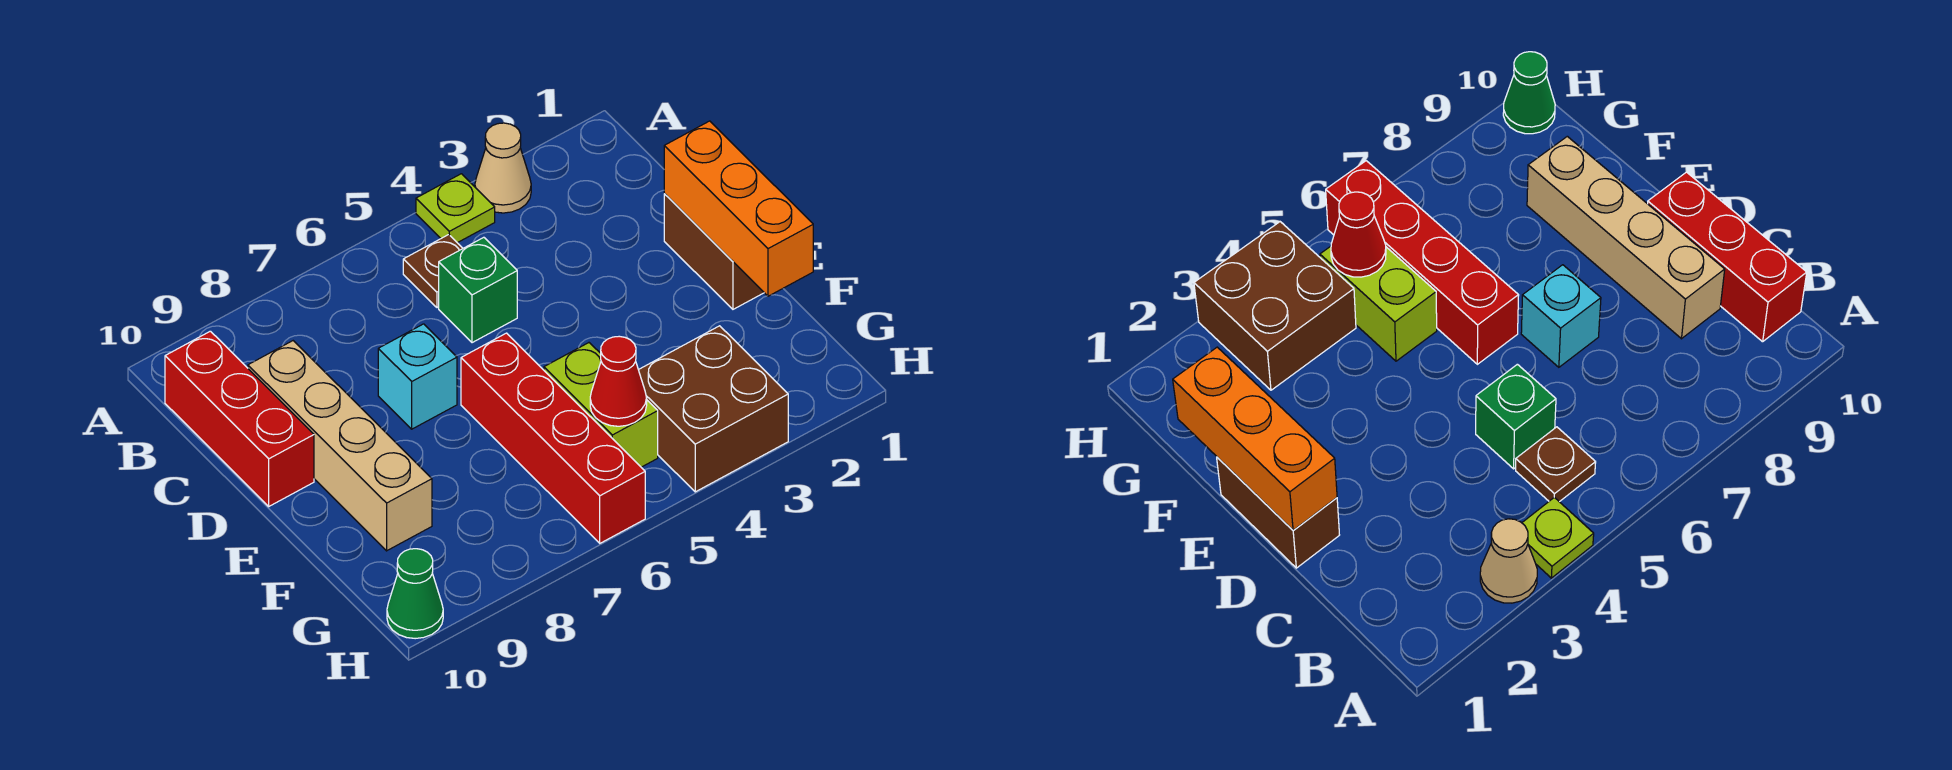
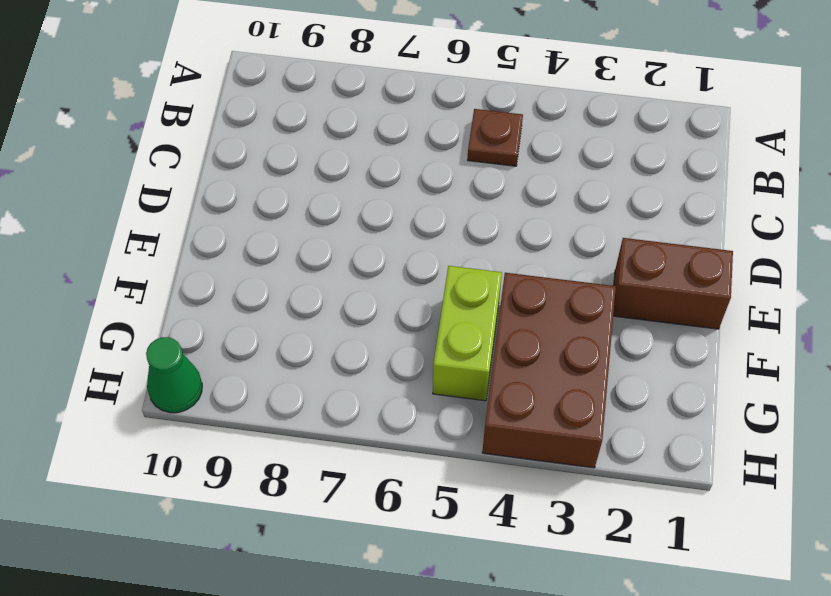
brown 1x2 brick [613,238,733,329] -> brown 1x2 brick turned to [664,194,764,309]
brown 2x3 brick [482,273,616,468] -> brown 2x2 brick [639,326,788,492]
none -> tan 1x1 cone [475,123,531,213]
none -> lime 1x1 plate [416,174,495,243]
none -> red 1x3 brick [165,331,314,506]

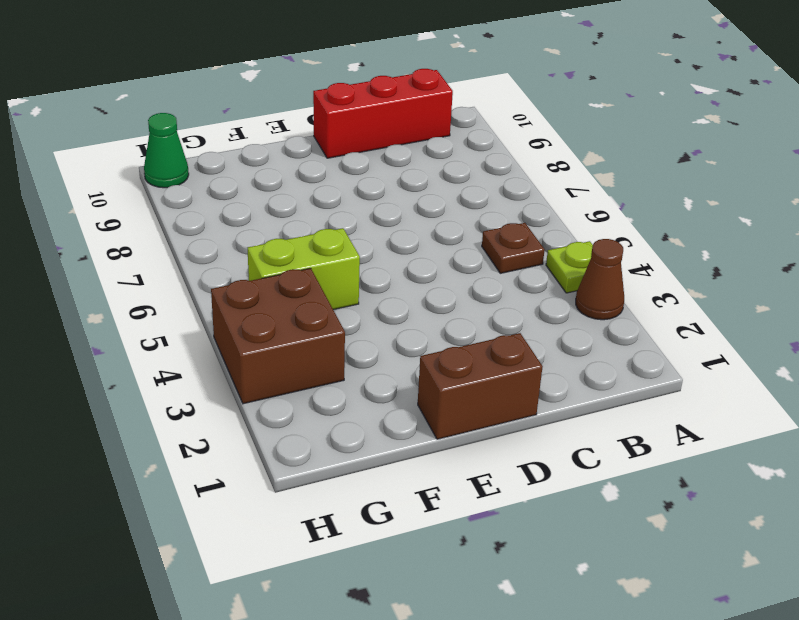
brown 1x1 cone [576,239,624,320] -> tan 1x1 cone [475,123,531,213]
none -> green 1x1 brick [439,237,517,343]
none -> tan 1x4 brick [248,341,432,551]
none -> cyan 1x1 brick [378,324,457,429]

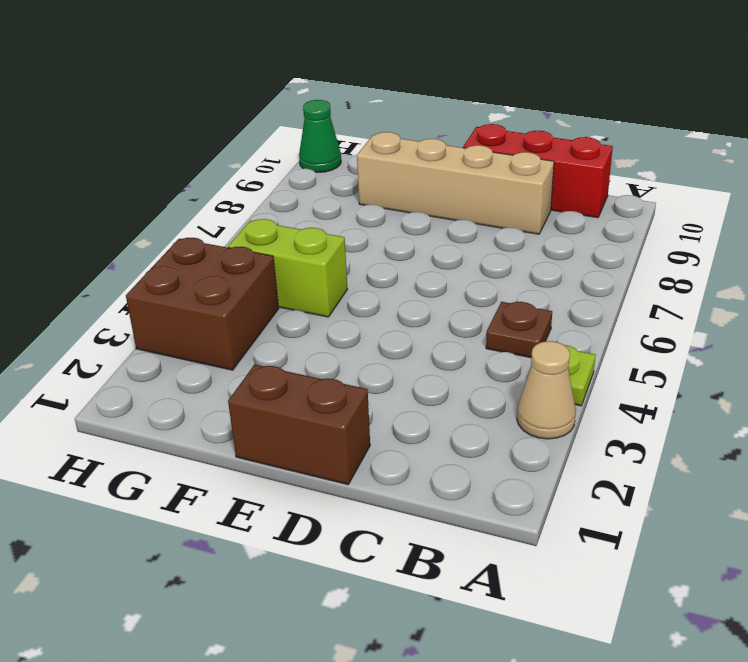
none -> green 1x1 brick [439,237,517,343]
none -> cyan 1x1 brick [378,324,457,429]
none -> red 1x4 brick [461,333,645,543]

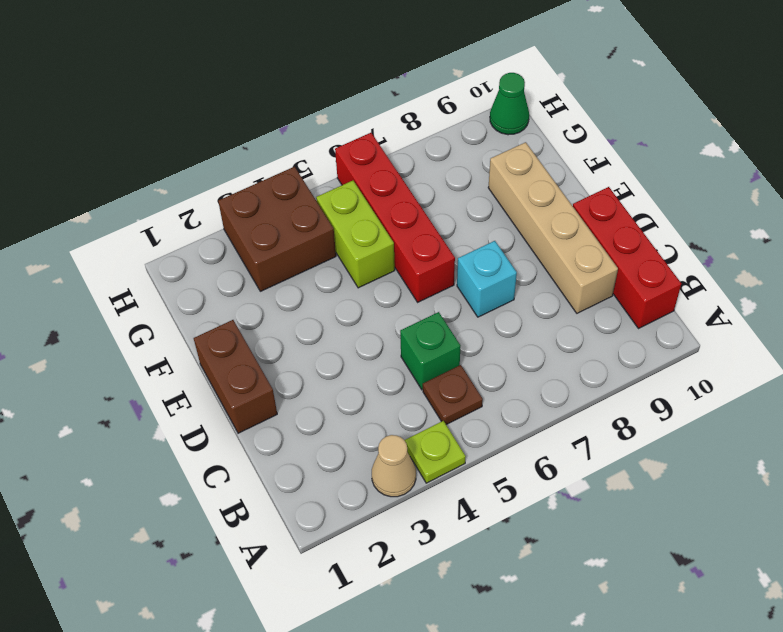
none -> orange 1x3 brick [664,121,813,296]
none -> red 1x1 cone [590,336,647,426]

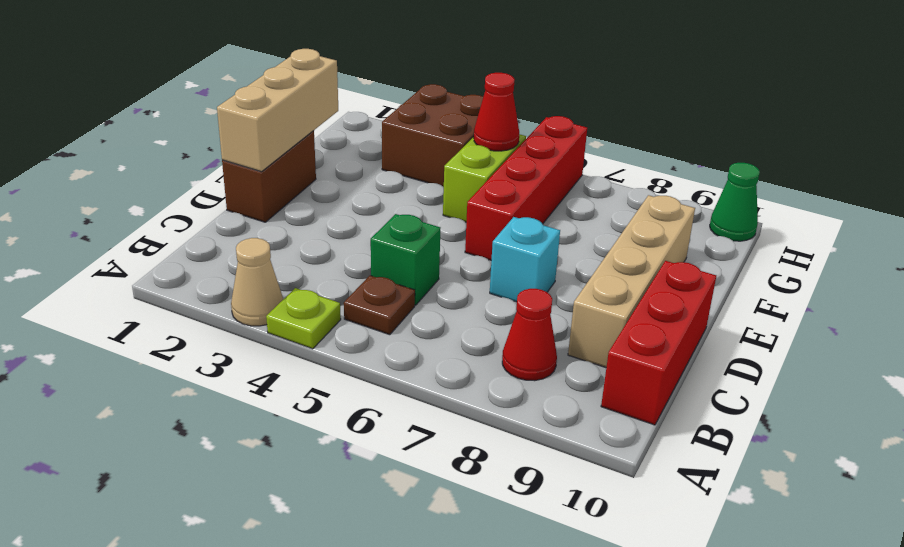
red 1x1 cone [502,289,557,381] -> none
tan 1x3 brick [217,49,338,172] -> orange 1x3 brick [664,121,813,296]

